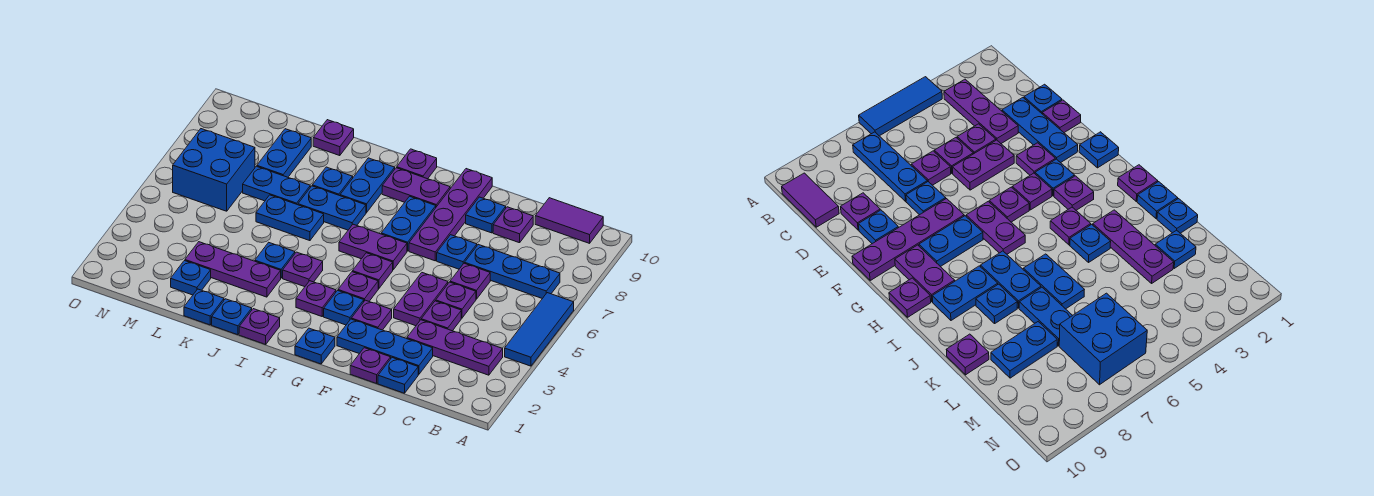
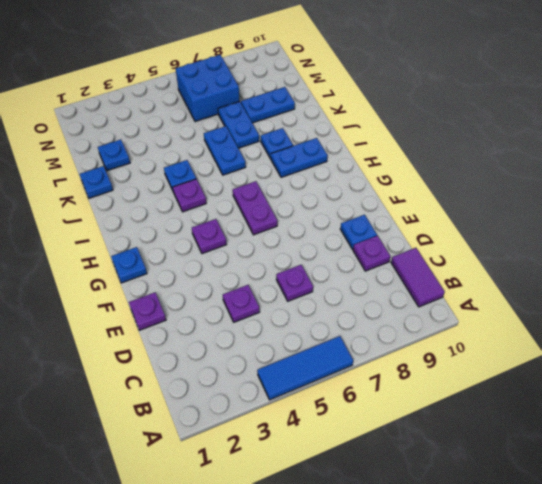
none -> purple 1x3 plate [407,320,503,375]
none -> blue 1x3 plate [465,244,560,299]
none -> blue 1x1 plate [378,358,418,393]
none -> blue 1x3 plate [337,319,433,374]

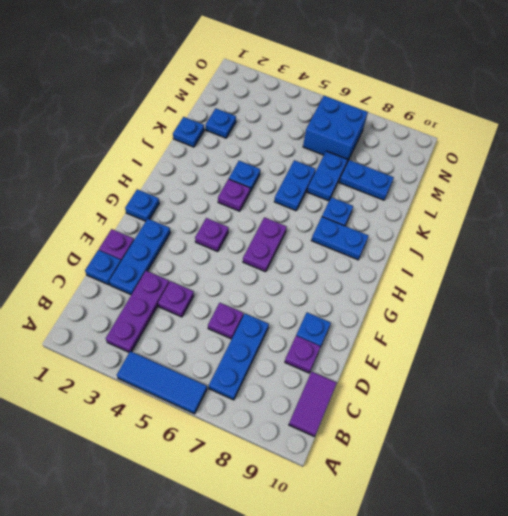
none -> purple 1x1 plate [436,282,476,318]
none -> purple 1x2 plate [394,273,448,326]
none -> blue 1x1 plate [437,235,477,269]
none -> purple 1x1 plate [351,300,392,330]

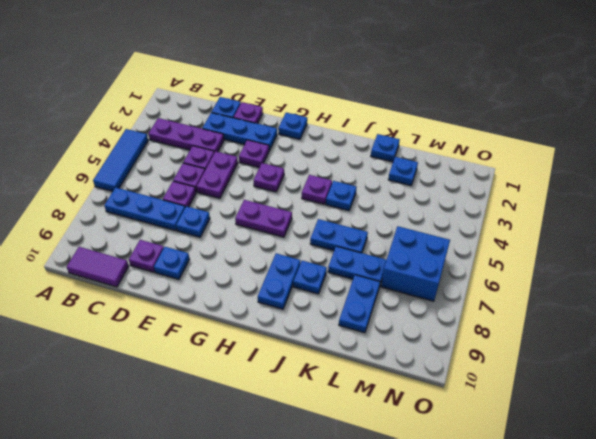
none -> purple 1x4 plate [409,169,492,261]
none -> blue 1x1 plate [324,291,364,325]
none -> purple 1x1 plate [352,253,393,289]
none -> blue 1x2 plate [381,196,436,251]

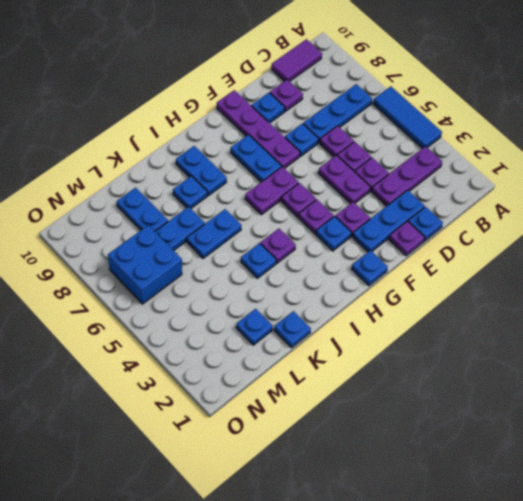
none -> purple 1x2 plate [382,168,450,207]
none -> purple 1x1 plate [296,281,336,316]
none -> purple 1x1 plate [397,149,437,179]
none -> purple 1x1 plate [239,309,280,344]

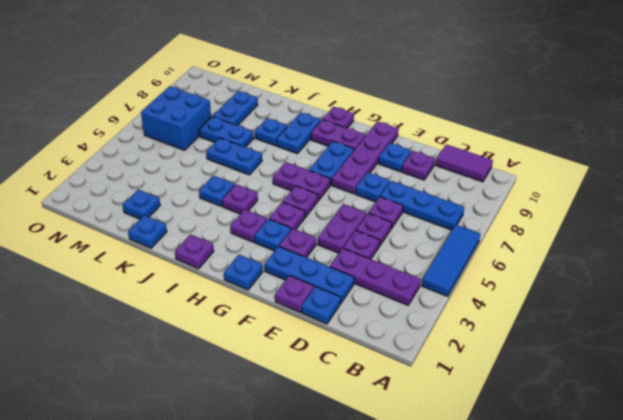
none -> blue 1x2 plate [298,186,366,230]
none -> blue 1x1 plate [212,299,252,335]
none -> purple 1x3 plate [185,242,281,297]
none -> purple 1x1 plate [313,120,354,156]

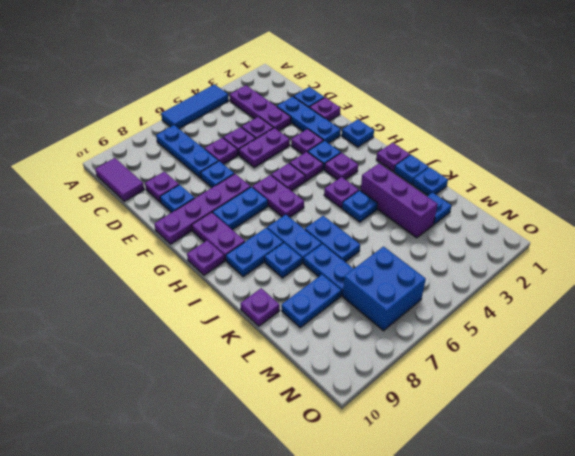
purple 1x3 brick [361,163,438,238] -> purple 1x3 plate [185,242,281,297]

